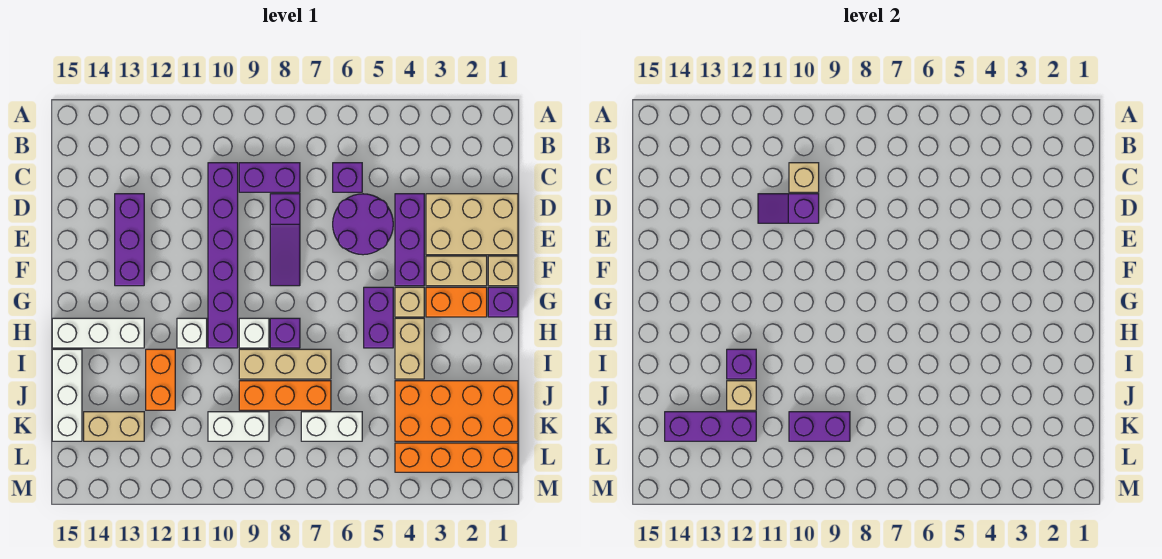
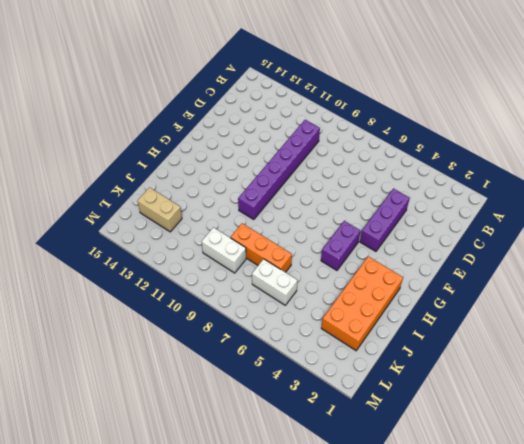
orange 2x4 brick [321,256,403,350] -> orange 2x4 brick turned to [395,381,518,441]
none -> purple 1x1 brick [333,163,362,192]
none -> purple 1x2 brick [239,163,300,192]
none -> tan 2x3 brick [426,194,518,255]
none -> purple 2x2 round brick [333,194,393,255]

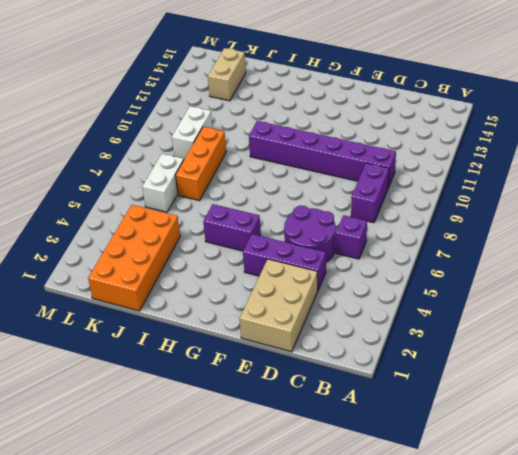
none -> purple 1x3 slope [270,194,300,286]
none -> purple 1x3 brick [115,194,144,286]
none -> tan 1x1 brick [488,256,518,286]
none -> tan 1x2 brick [426,256,487,286]

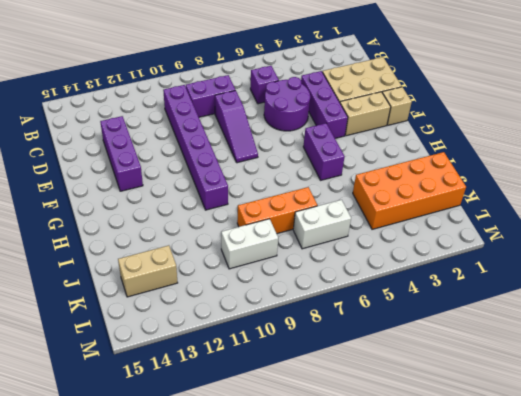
none -> purple 1x1 brick [488,287,518,317]
none -> orange 1x2 brick [426,287,487,317]
none -> tan 1x1 brick [395,287,424,317]
none -> tan 1x2 brick [395,318,424,379]

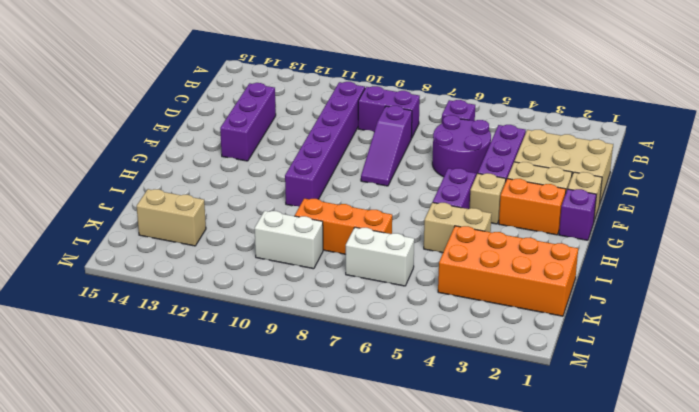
tan 1x2 brick [424,202,492,253] -> tan 1x2 brick turned to [395,318,424,379]
none -> purple 1x1 brick [270,318,300,348]
none -> white 1x1 brick [239,318,269,348]
none -> white 1x1 brick [177,318,207,348]
none -> white 1x3 brick [52,318,144,348]

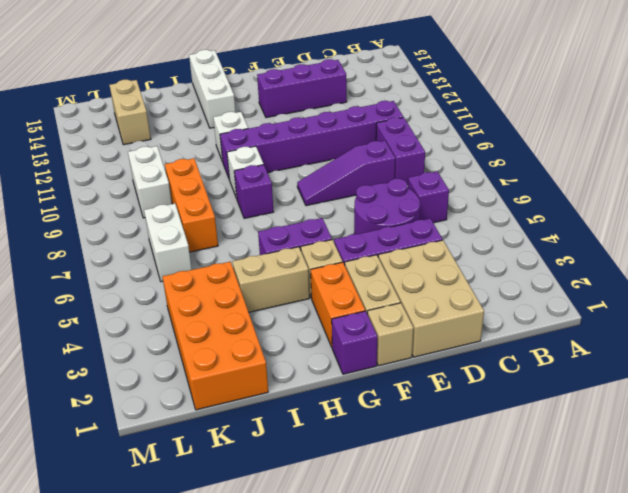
none -> tan 1x3 brick [239,349,331,379]
none -> orange 1x2 brick [146,349,175,410]
none -> white 1x3 brick [52,349,82,441]
none -> orange 1x4 brick [395,443,518,472]

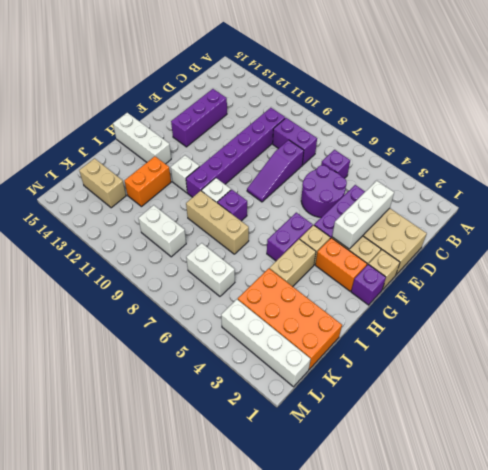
white 1x3 brick [332,181,394,249] -> white 1x3 brick moved to [52,349,82,441]
white 1x4 brick [221,299,311,387] -> orange 1x4 brick [395,443,518,472]
none -> orange 1x3 brick [239,381,331,410]
none -> tan 1x1 brick [789,163,819,192]
none -> purple 1x2 slope [758,194,819,223]
none -> purple 1x1 brick [727,349,756,379]

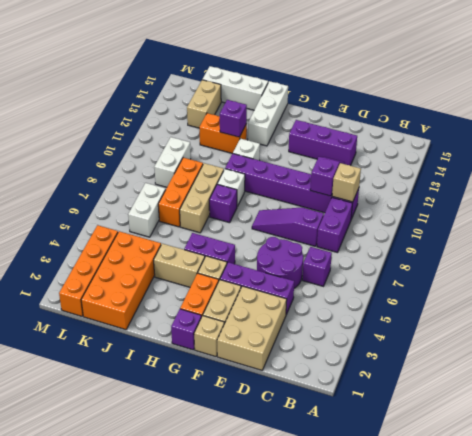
none -> tan 1x1 brick [727,381,756,410]
none -> purple 1x2 brick [789,412,850,441]
none -> purple 1x3 brick [665,412,756,441]

